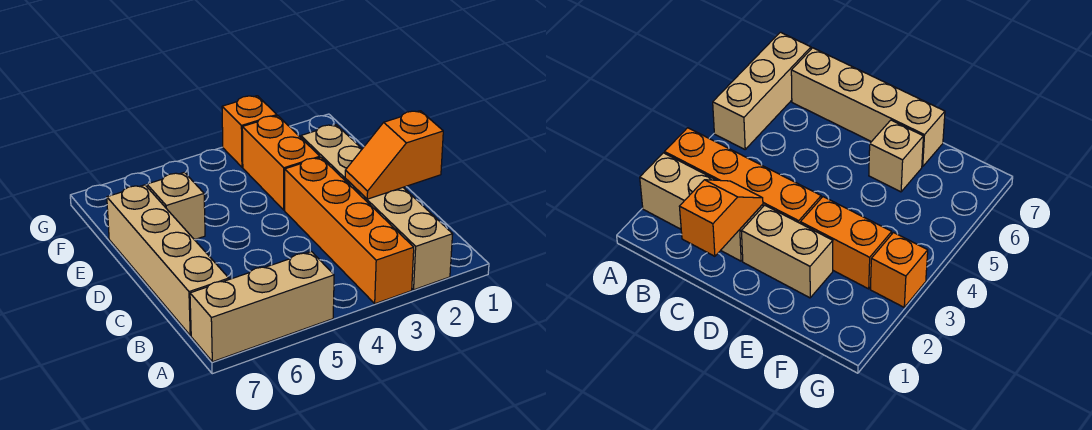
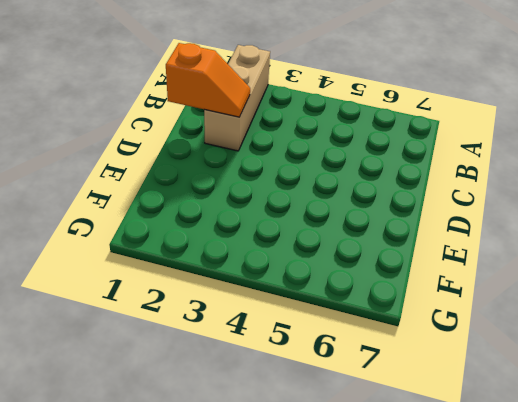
none -> orange 1x4 brick [285,157,414,304]
none -> tan 1x3 brick [190,252,334,362]

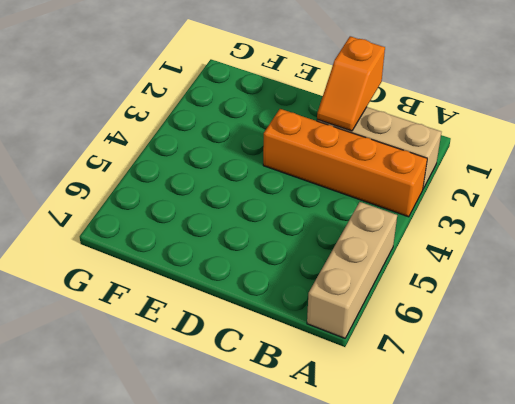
none -> tan 1x4 brick [107,185,229,335]
none -> tan 1x2 brick [301,125,362,180]

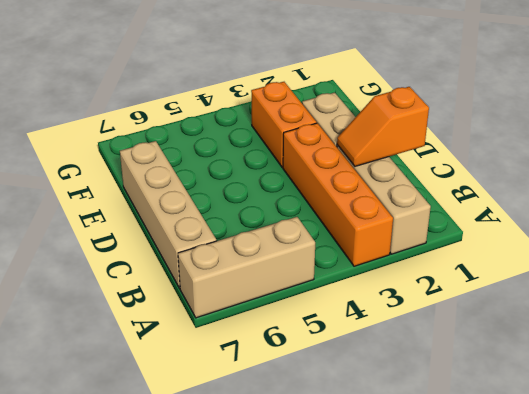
none -> tan 1x1 brick [147,172,205,240]
none -> orange 1x1 brick [222,96,277,167]

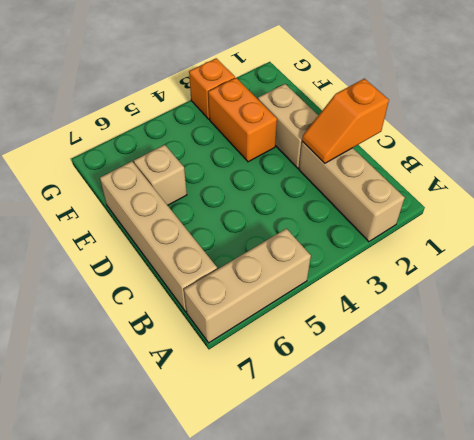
none -> orange 1x4 brick [285,157,414,304]

